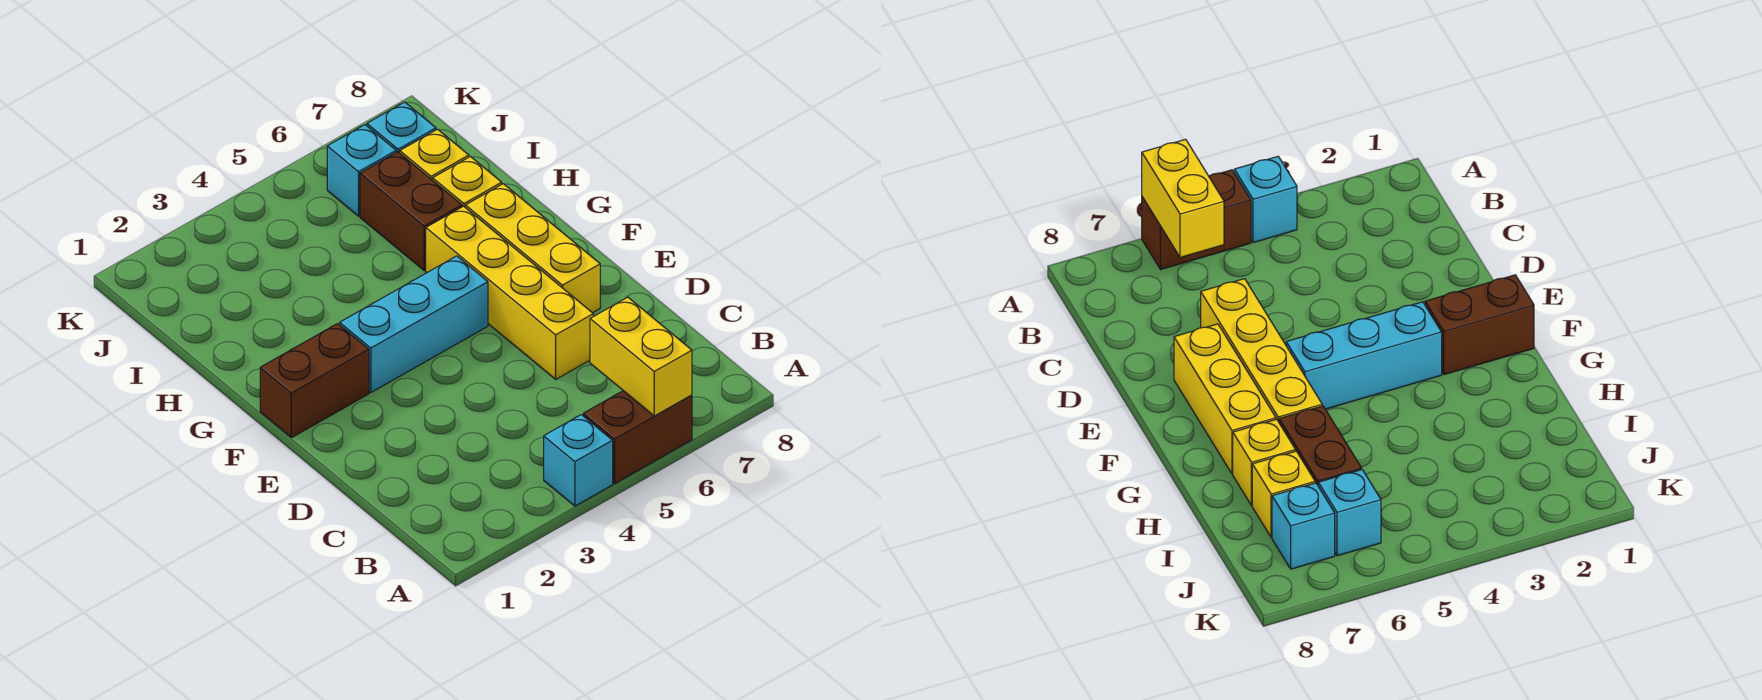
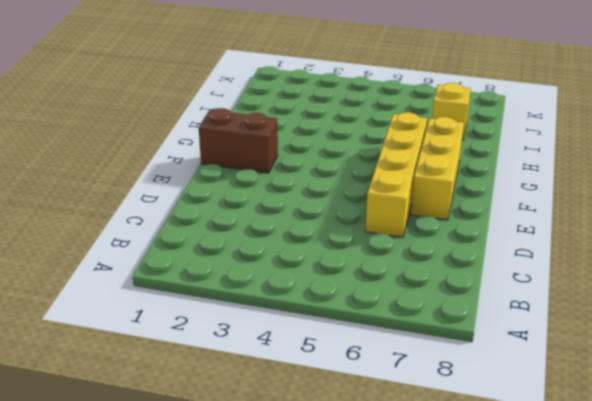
none -> cyan 1x1 brick [544,415,613,506]
none -> brown 1x2 brick [583,391,692,483]
none -> cyan 1x3 brick [340,256,488,393]

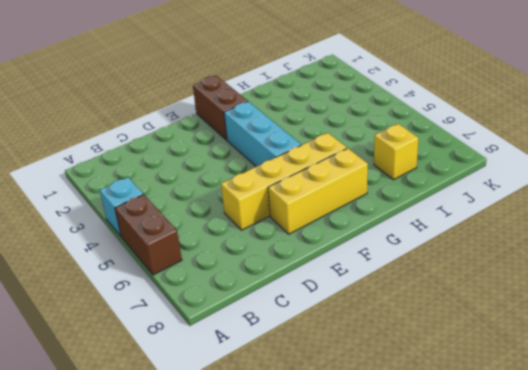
none -> brown 1x2 brick [360,152,462,270]
none -> yellow 1x1 brick [433,157,502,208]
none -> cyan 1x1 brick [327,125,396,216]

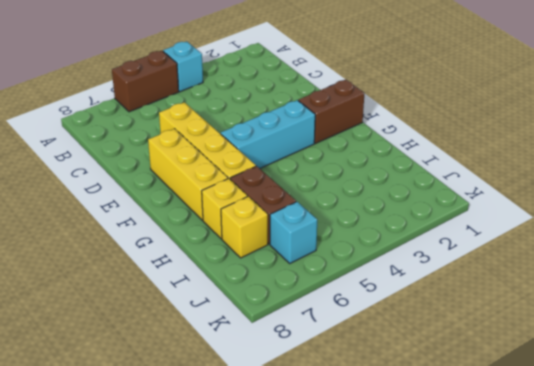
none -> cyan 1x1 brick [367,102,436,153]
none -> yellow 1x2 brick [590,297,692,416]

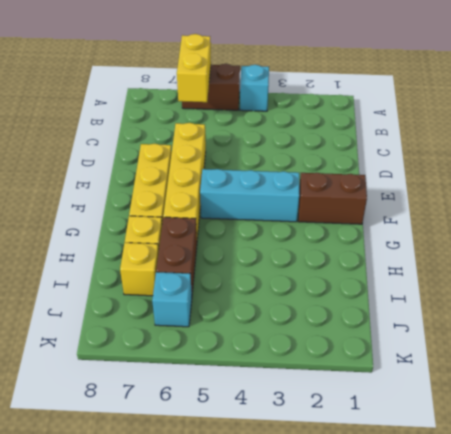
none -> cyan 1x1 brick [367,102,436,153]

